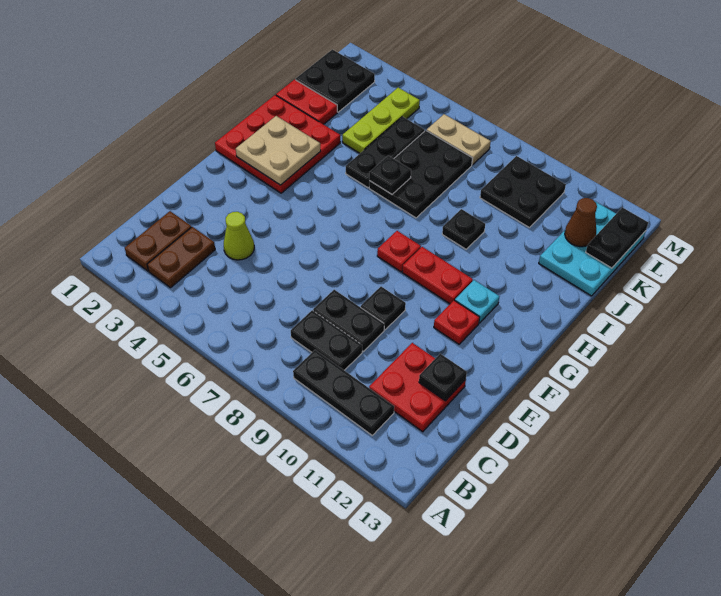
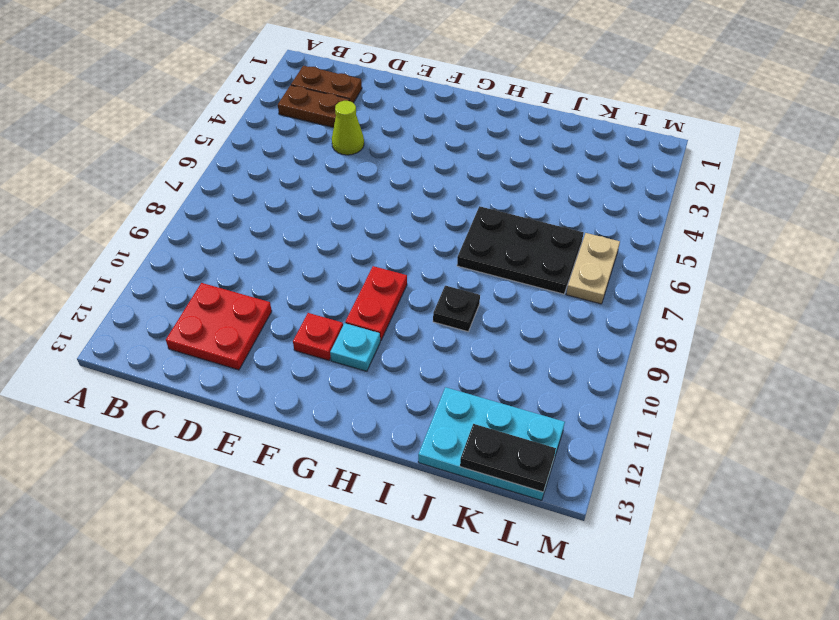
none -> black 1x3 plate [293,350,394,435]
none -> black 1x2 plate [291,310,362,370]
none -> black 1x2 plate [313,290,384,351]

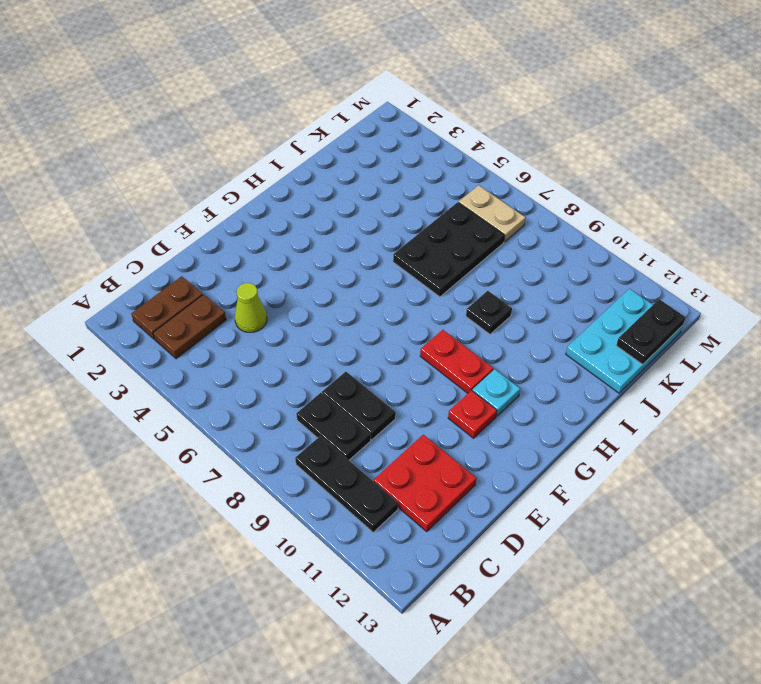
none -> black 1x1 plate [361,287,406,330]
none -> red 3x3 plate [215,95,340,193]
none -> red 1x1 plate [377,231,421,272]

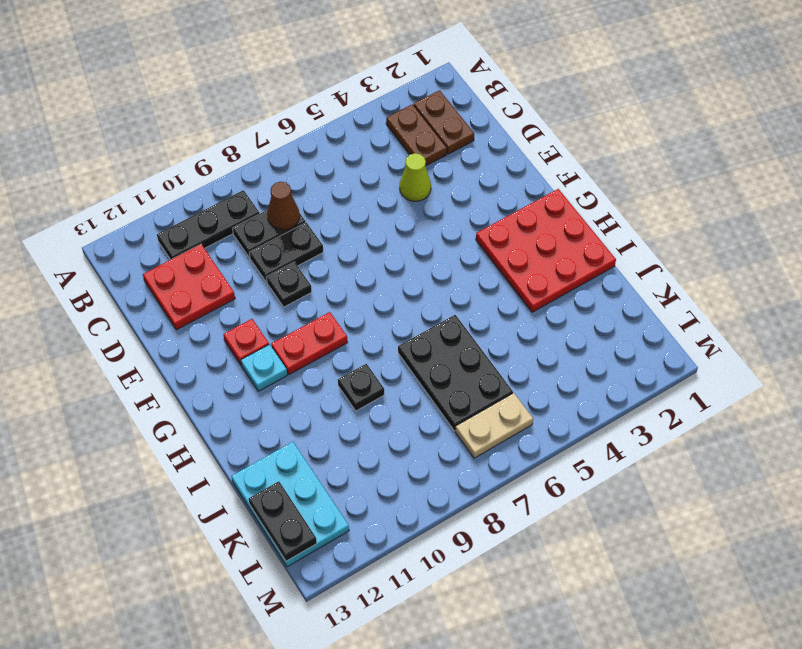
brown 1x1 cone [267,182,300,230] -> brown 1x1 cone moved to [565,198,597,247]
none -> red 1x1 plate [377,231,421,272]
none -> black 1x3 plate [346,117,425,188]
none -> red 1x2 plate [276,79,337,124]

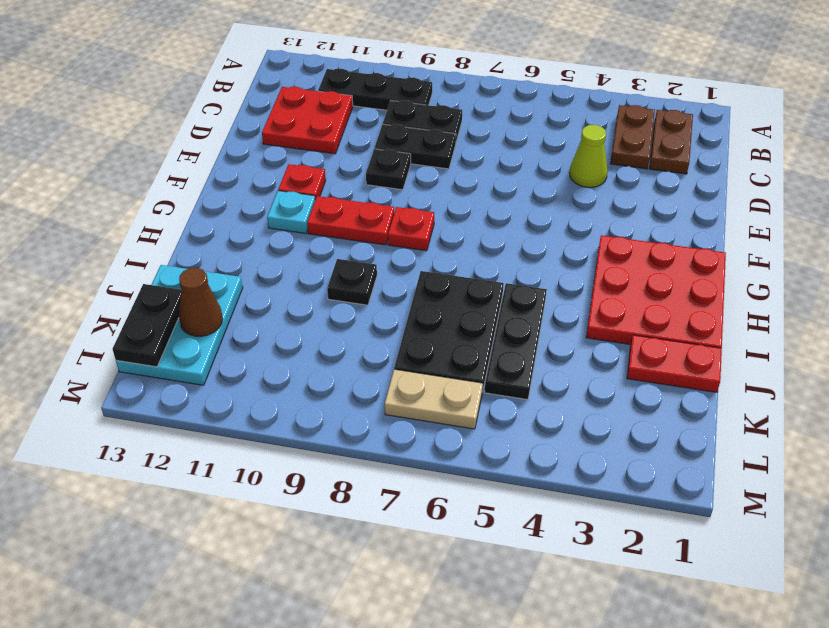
none -> lime 1x3 plate [342,88,420,153]
none -> black 2x2 plate [296,49,375,112]
none -> black 2x2 plate [480,156,566,228]

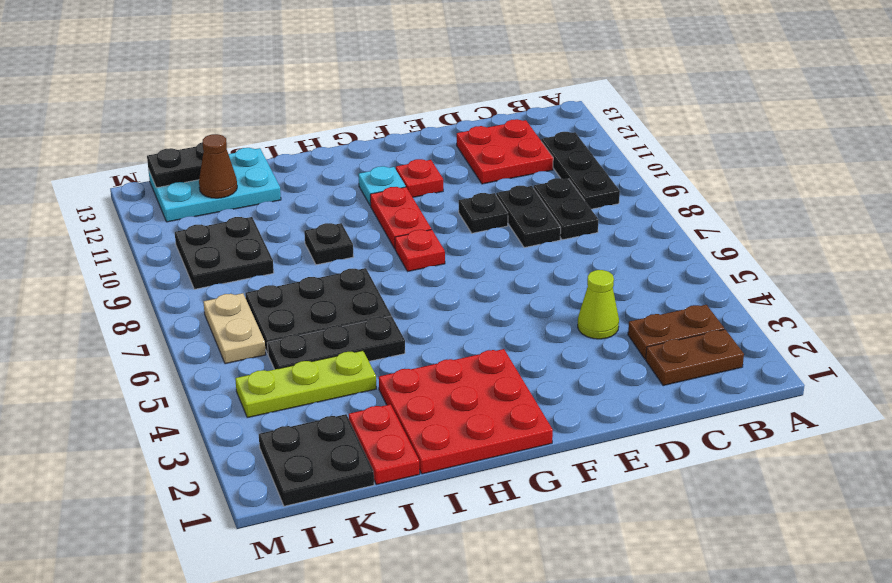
none -> black 1x1 plate [419,354,467,401]
none -> tan 2x2 plate [236,116,321,185]
none -> black 1x1 plate [369,156,411,194]

